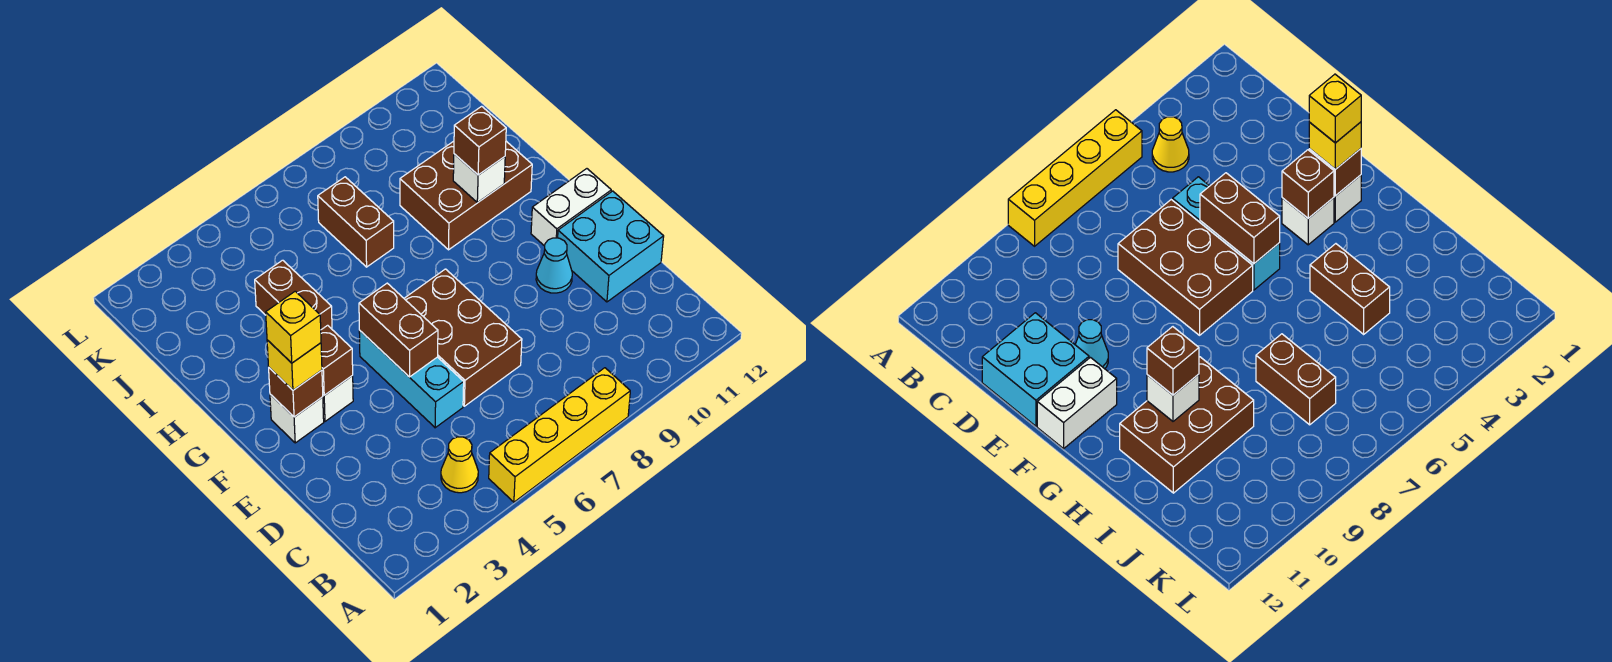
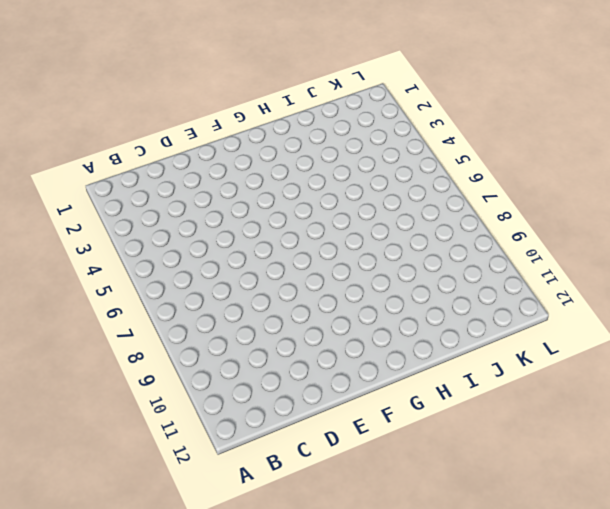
none -> yellow 1x4 brick [489,368,630,502]
none -> yellow 1x1 cone [441,437,478,493]
none -> cyan 1x3 brick [359,330,464,428]

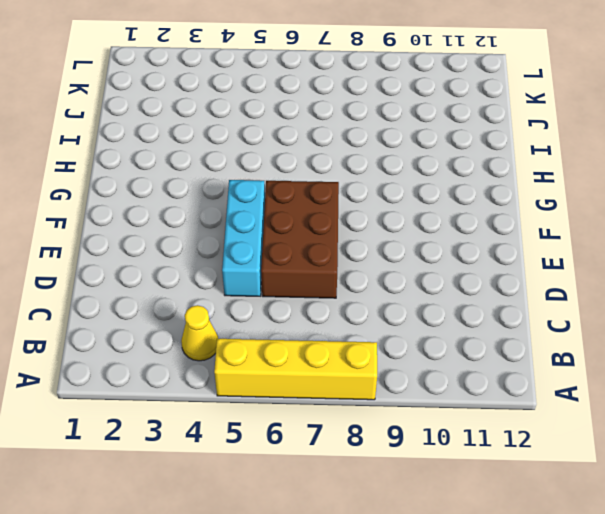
none -> cyan 2x2 brick [558,191,664,302]
none -> cyan 1x1 cone [536,238,572,293]
none -> white 1x1 brick [270,394,324,443]

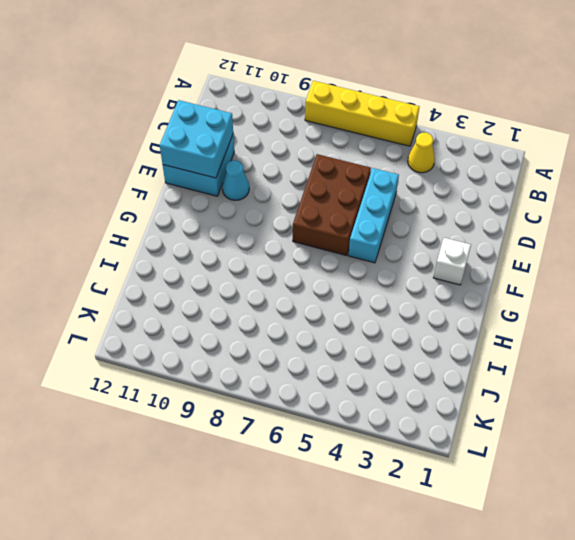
cyan 2x2 brick [160,100,233,178] -> none
none -> white 1x1 brick [323,376,353,421]
none -> white 1x2 brick [531,169,611,246]
none -> brown 1x2 brick [255,260,332,330]

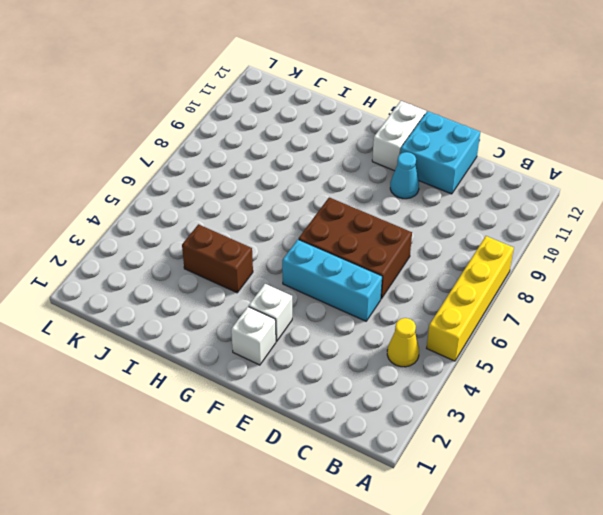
none -> brown 2x3 brick [400,141,532,250]
none -> brown 1x2 brick [318,177,394,267]
none -> brown 1x2 brick [359,283,438,377]

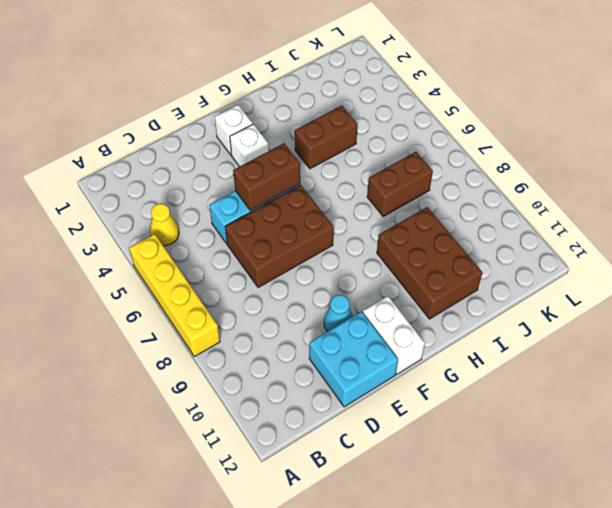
none -> brown 1x1 brick [269,368,323,417]
none -> brown 1x1 brick [321,325,353,395]
none -> white 1x1 brick [453,154,505,203]

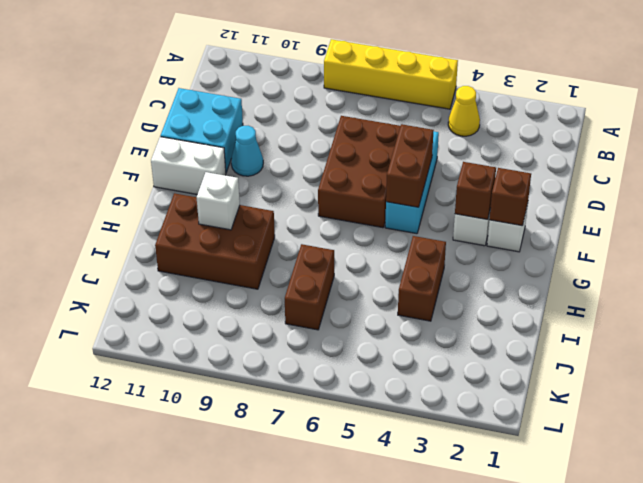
none -> yellow 1x1 brick [267,340,322,390]
none -> brown 1x1 brick [454,106,506,175]
none -> yellow 1x1 brick [266,291,321,363]

